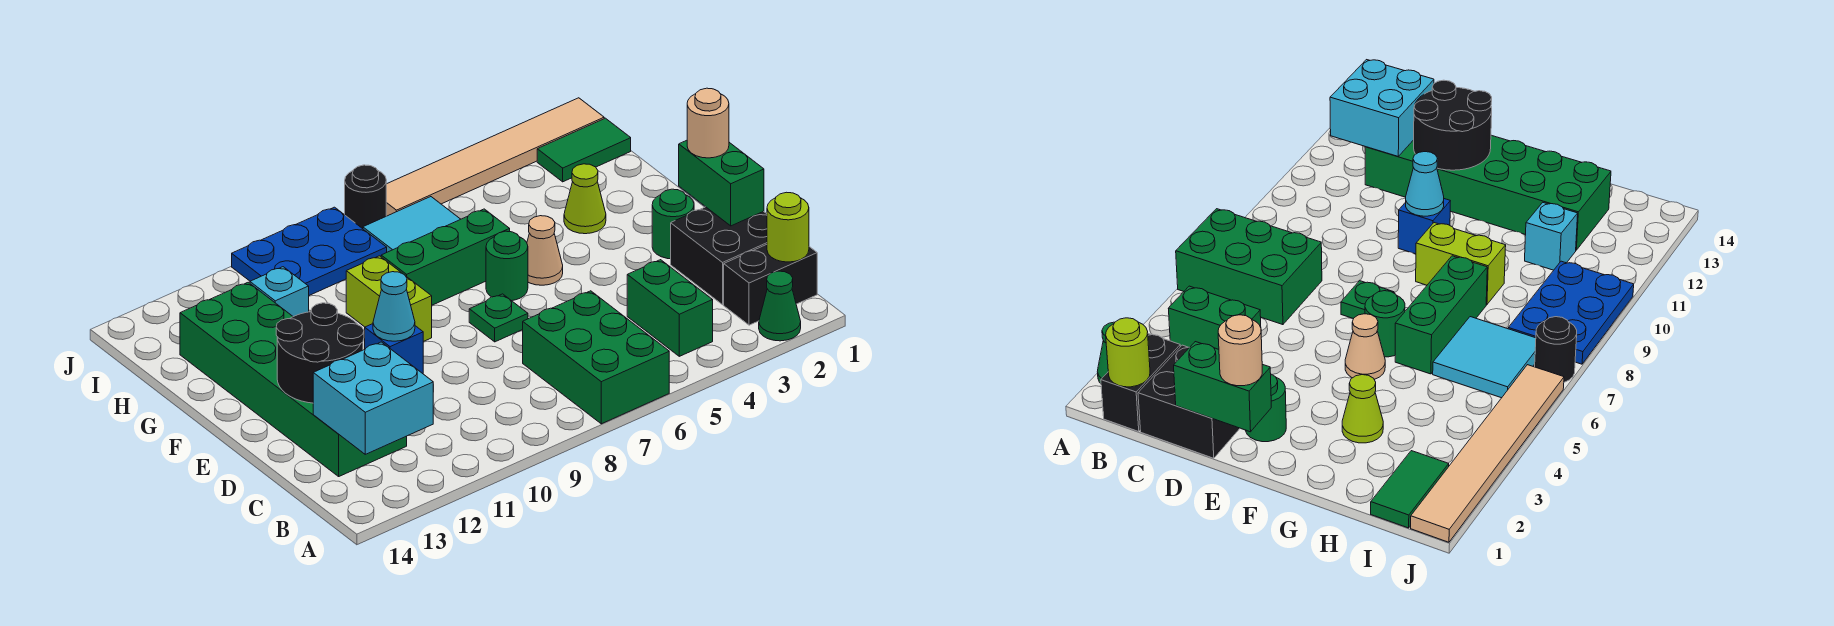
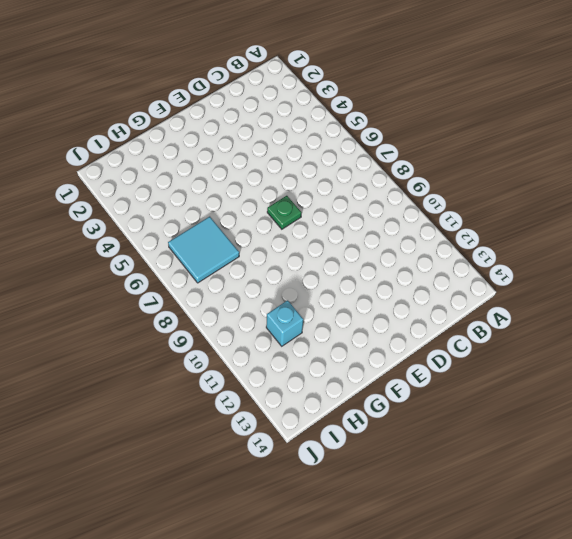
none -> green 1x1 cone [759,271,801,341]
none -> green 2x3 brick [523,291,669,424]
none -> black 1x2 brick [724,245,817,325]

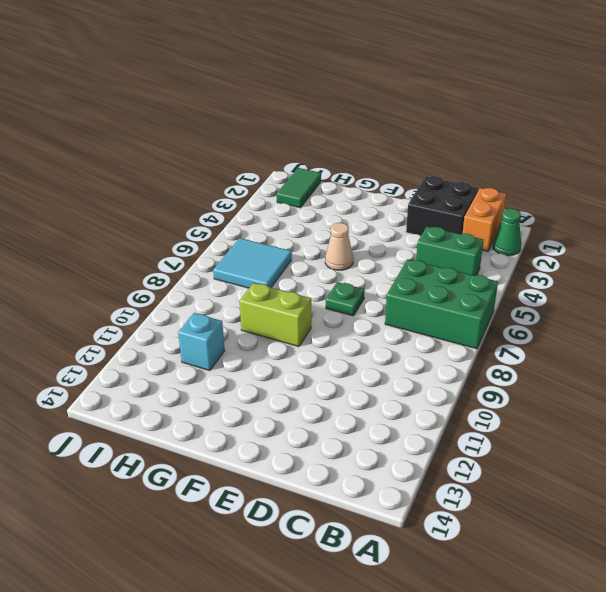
orange 1x2 brick [463,188,506,251] -> black 1x2 brick [724,245,817,325]
none -> green 2x6 brick [180,282,407,476]
none -> green 1x1 round brick [652,189,694,259]
none -> blue 1x1 brick [365,324,423,374]

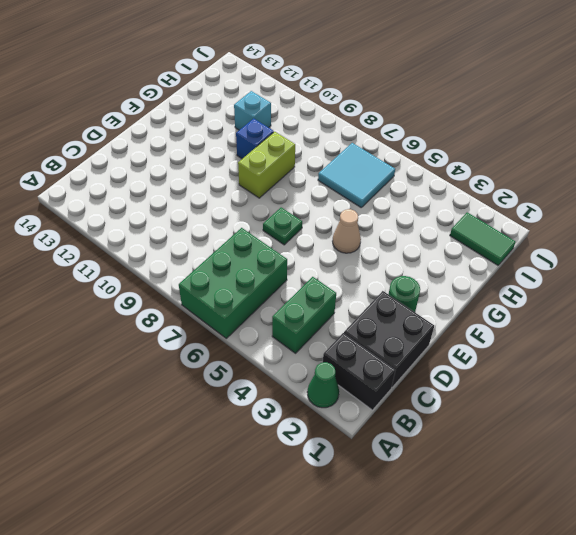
blue 1x1 brick [236,118,274,159] -> blue 1x1 brick moved to [365,324,423,374]
none -> green 2x6 brick [180,282,407,476]
none -> green 1x1 round brick [486,231,528,301]
none -> lime 1x1 cone [564,164,606,234]

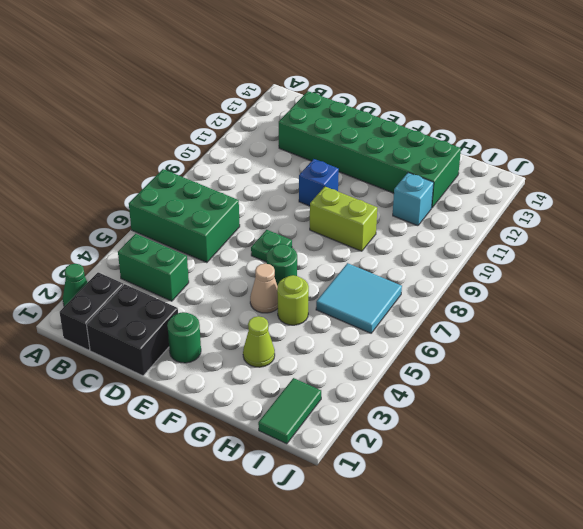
lime 1x1 round brick [277,275,309,325] -> lime 1x1 round brick moved to [767,192,809,262]
none -> green 1x3 brick [381,209,510,305]
none -> blue 2x3 plate [232,207,387,295]
none -> tan 1x6 tile [386,98,604,216]

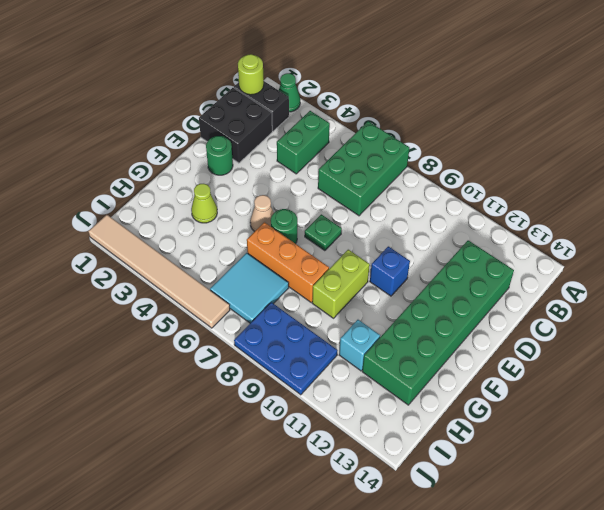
orange 1x3 brick [247,222,329,302] -> green 1x3 brick [381,209,510,305]
none -> green 1x2 tile [537,118,631,182]
none -> black 1x1 round brick [345,165,386,229]
none -> cyan 2x2 brick [313,342,433,454]

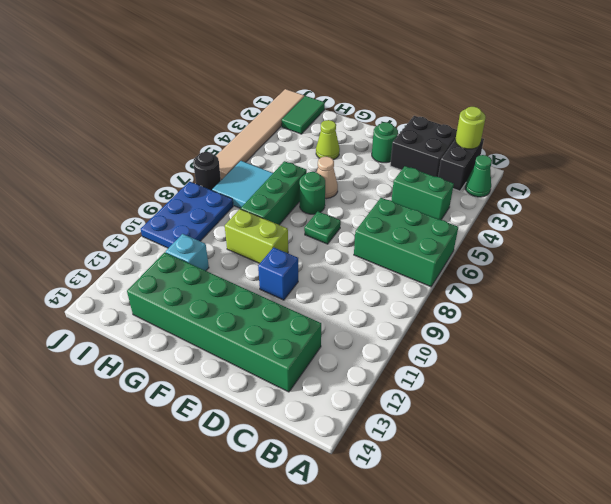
none -> cyan 2x2 brick [313,342,433,454]
none -> green 1x2 brick [679,140,764,226]
none -> black 2x2 round brick [276,303,364,403]

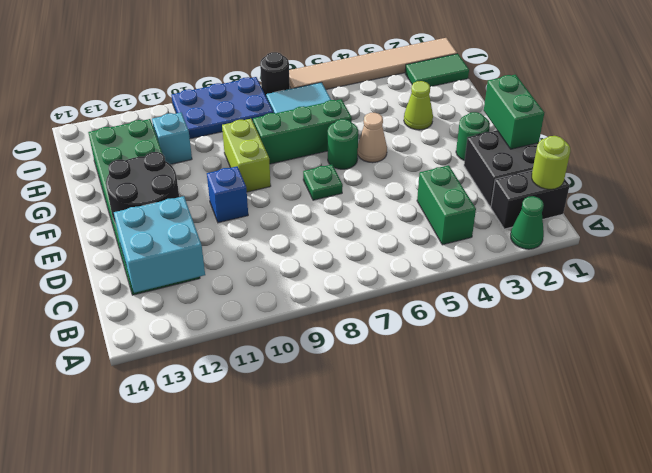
none -> green 2x3 brick [523,291,669,424]
none -> cyan 1x1 cone [373,272,415,341]
none -> tan 1x1 round brick [687,88,729,158]

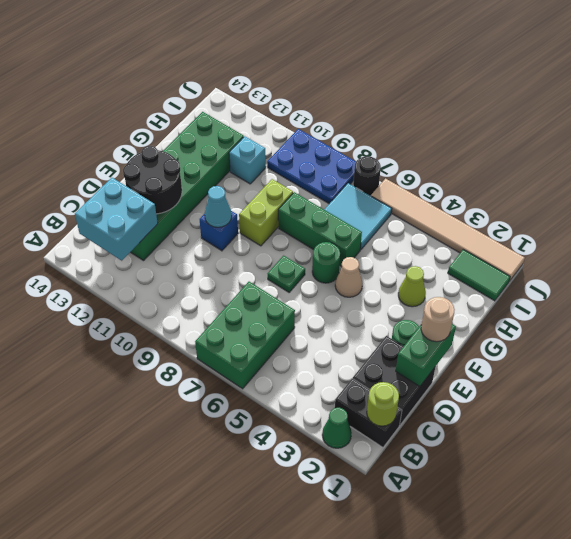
none -> green 1x2 brick [627,260,713,356]

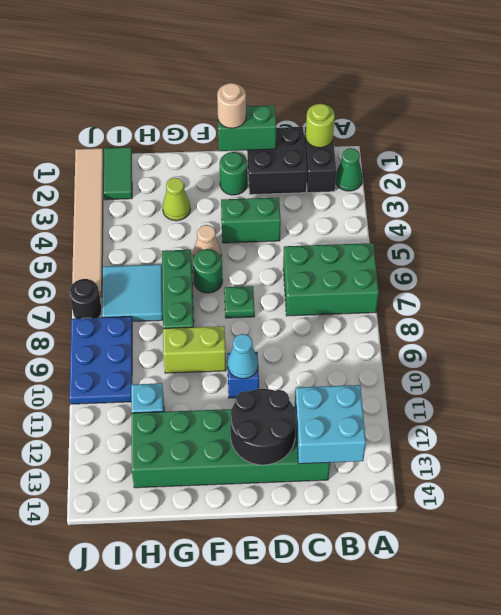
green 1x2 brick [221,197,281,243] -> green 1x2 brick moved to [627,260,713,356]

